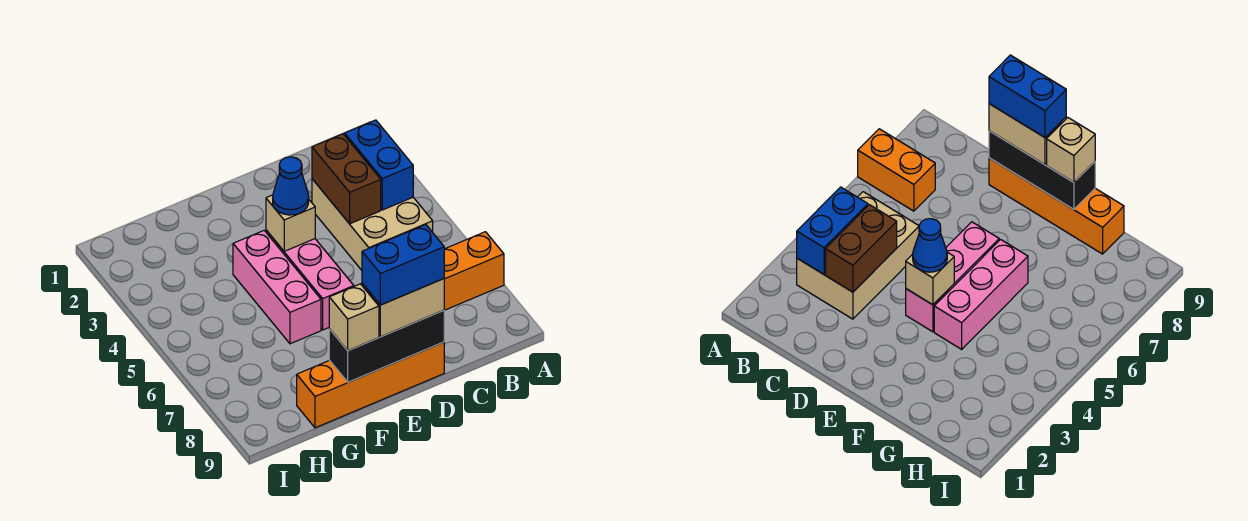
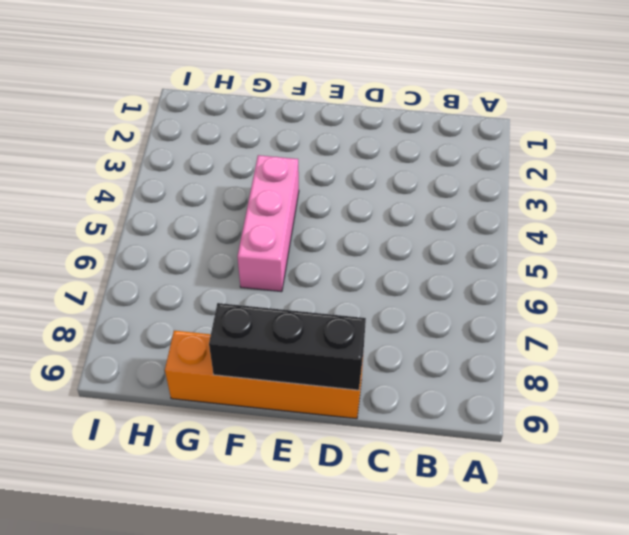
none -> orange 1x2 brick [444,232,504,310]
none -> tan 2x3 brick [312,179,433,270]
none -> pink 1x3 brick [266,230,354,330]

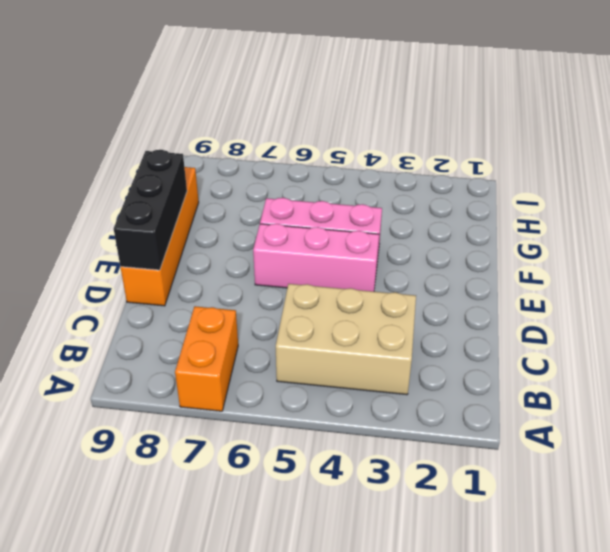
none -> blue 1x2 brick [345,120,413,210]
none -> brown 1x2 brick [312,134,381,224]
none -> tan 1x1 brick [266,195,315,251]

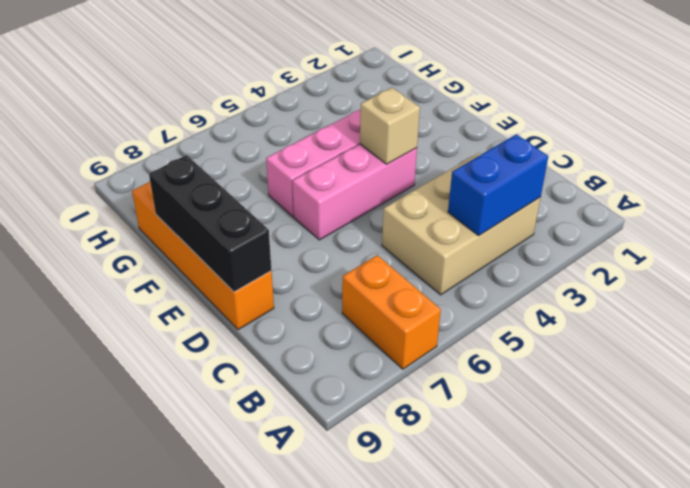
none -> brown 1x2 brick [312,134,381,224]
none -> tan 1x2 brick [362,279,444,337]
none -> blue 1x1 cone [273,157,309,215]

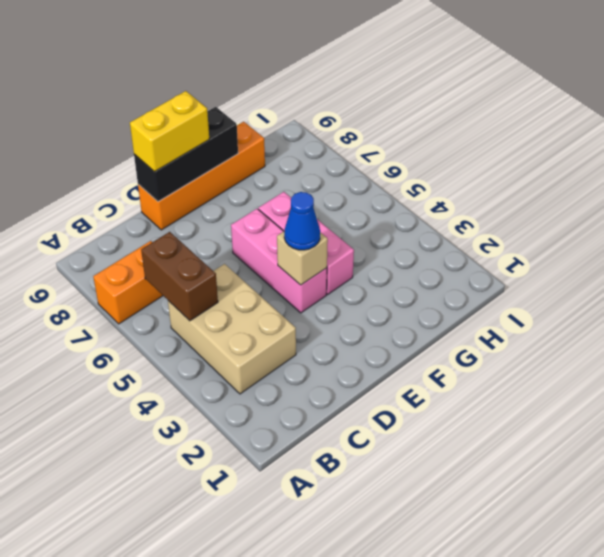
brown 1x2 brick [141,232,218,321] -> brown 1x2 brick moved to [312,134,381,224]
yellow 1x2 brick [130,91,209,172] -> tan 1x2 brick [362,279,444,337]
none -> blue 1x2 brick [345,120,413,210]
none -> tan 1x1 brick [329,284,379,350]
none -> blue 1x2 brick [362,225,444,305]

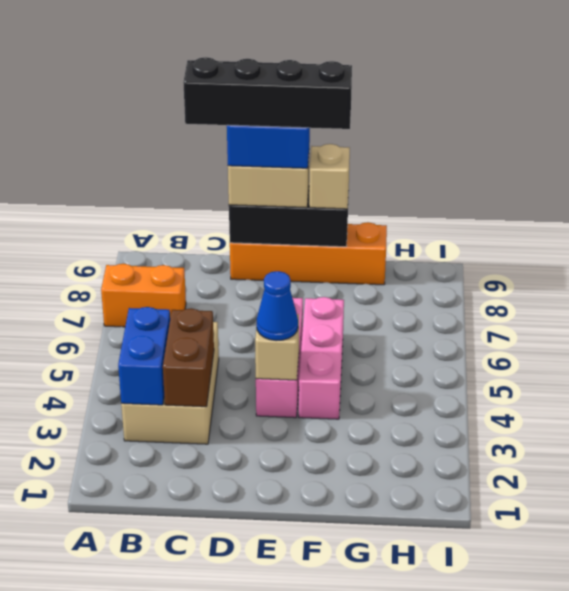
black 1x4 brick [183,57,352,129] -> none

